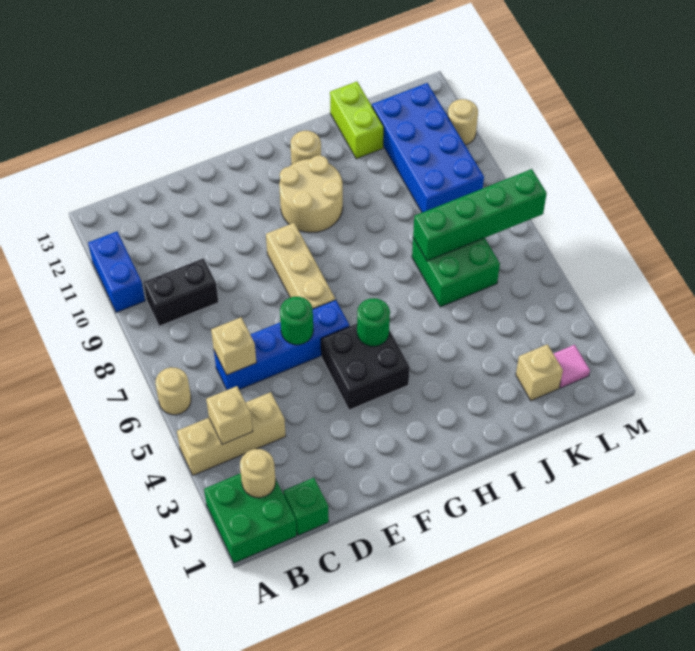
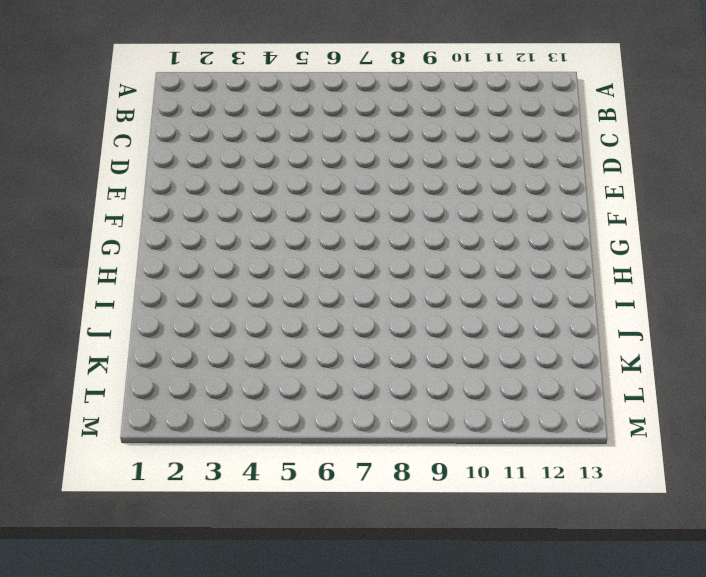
none -> green 2x2 brick [204,473,297,563]
none -> tan 1x3 brick [177,392,286,475]
none -> tan 1x1 round brick [155,367,191,415]

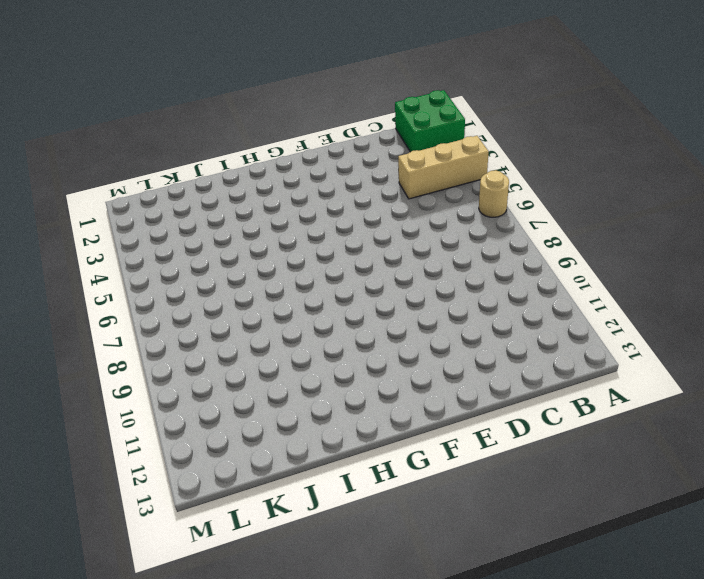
none -> blue 1x2 brick [88,231,145,312]
none -> black 1x2 brick [144,258,218,326]
none -> green 1x1 brick [283,478,329,535]

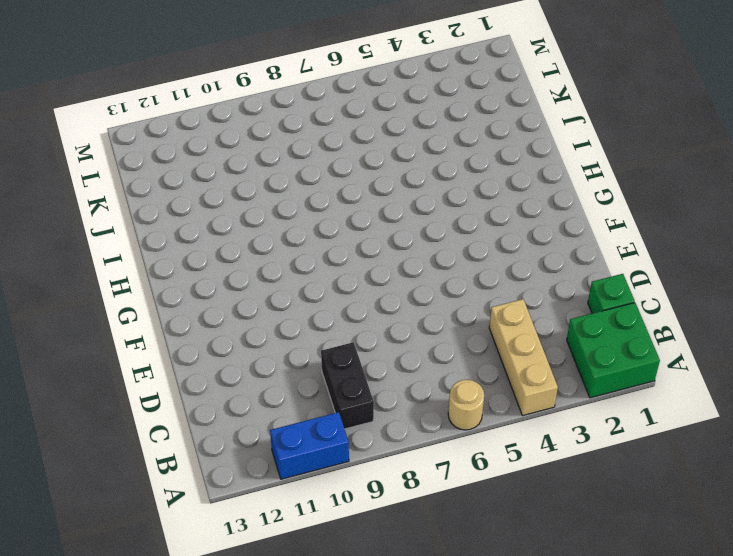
none -> blue 1x4 brick [214,300,349,390]
none -> black 2x2 brick [321,324,410,410]
none -> tan 1x3 brick [266,223,335,309]

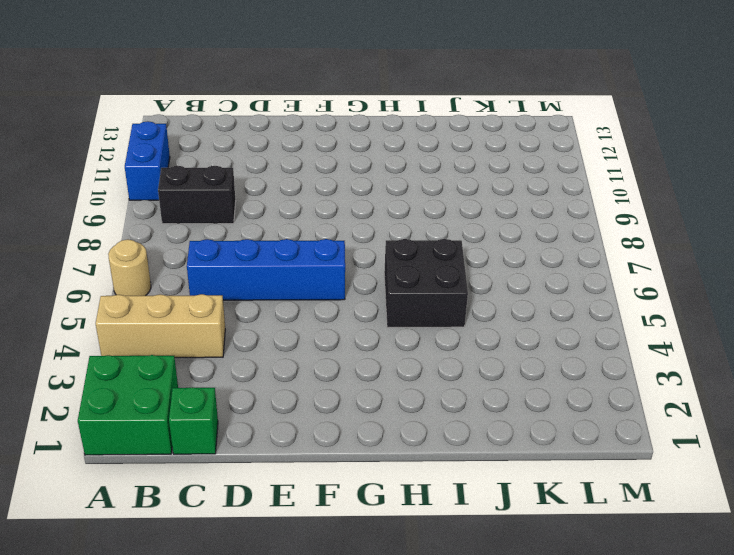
black 2x2 brick [384,239,468,327] -> black 2x2 brick moved to [321,324,410,410]
none -> tan 1x3 brick [266,223,335,309]
none -> tan 2x2 round brick [279,155,343,233]
none -> tan 1x1 round brick [291,131,321,165]

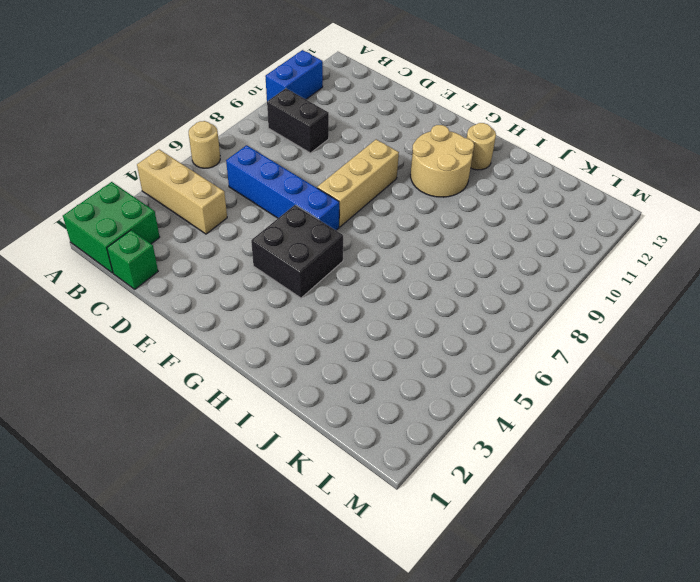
none -> green 2x2 brick [412,238,500,307]
none -> lime 1x2 brick [330,82,384,159]
none -> tan 1x1 brick [516,344,563,401]

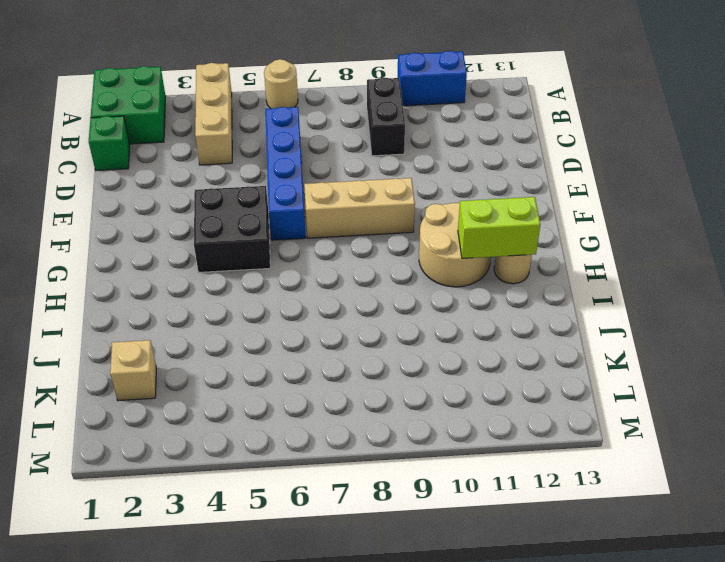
lime 1x2 brick [458,197,540,258] -> lime 1x2 brick moved to [330,82,384,159]
none -> green 2x2 brick [412,238,500,307]
none -> blue 2x4 brick [372,83,484,212]
none -> pink 1x1 tile [554,345,590,388]

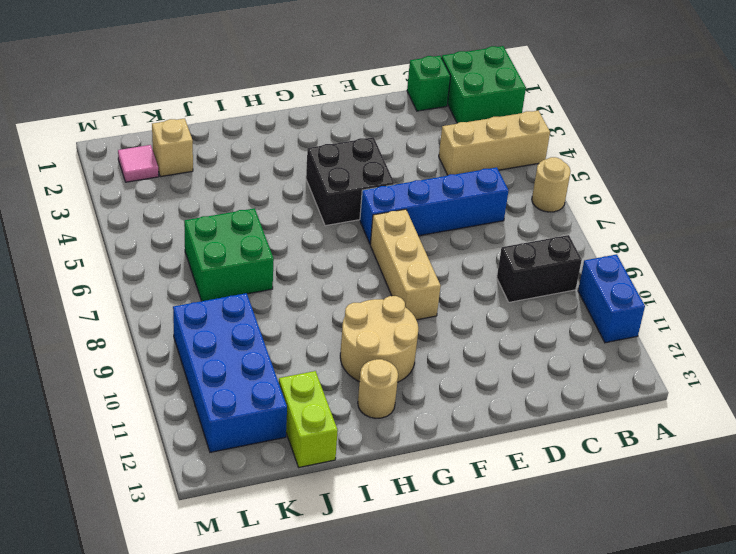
none -> tan 1x1 round brick [448,99,478,145]
none -> tan 1x1 round brick [240,449,276,498]
none -> tan 1x1 brick [206,386,253,444]

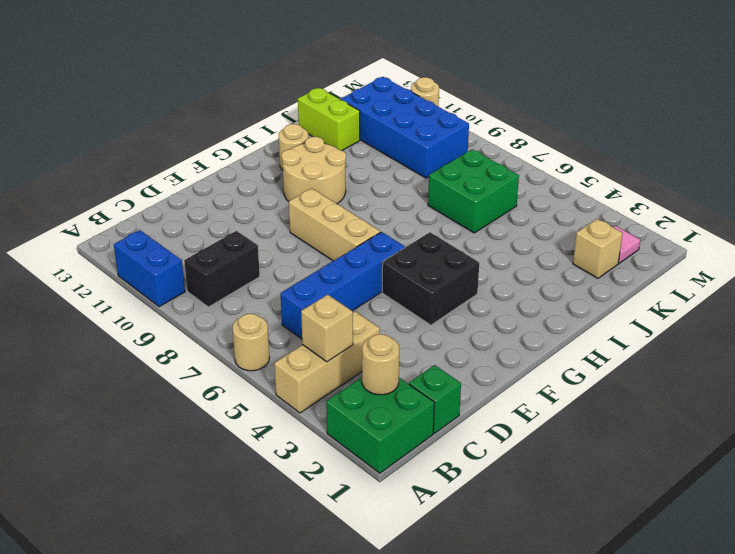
none -> tan 1x1 brick [211,318,256,375]
none -> green 1x1 round brick [280,297,313,345]
none -> green 1x1 round brick [357,298,390,346]

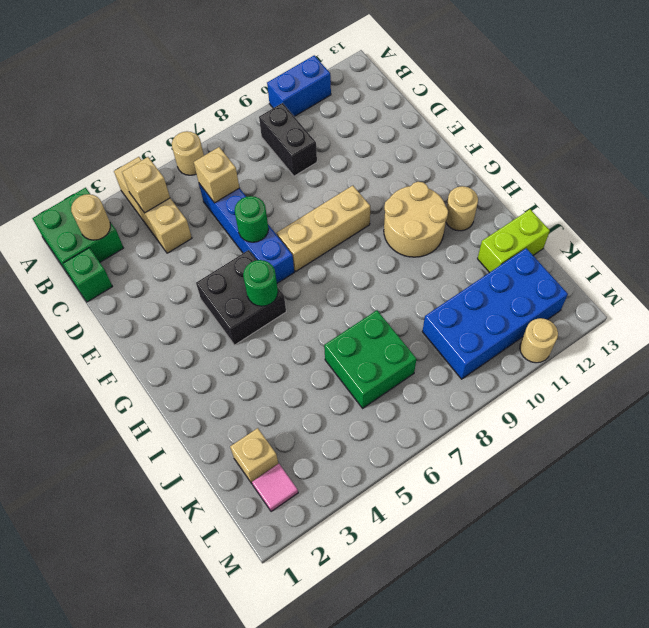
none -> green 1x4 brick [413,169,547,261]

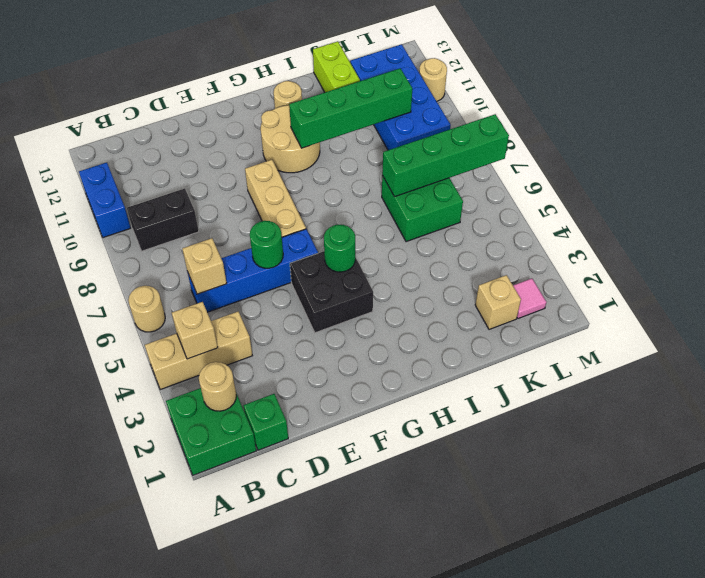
green 1x4 brick [289,68,412,148] -> none

